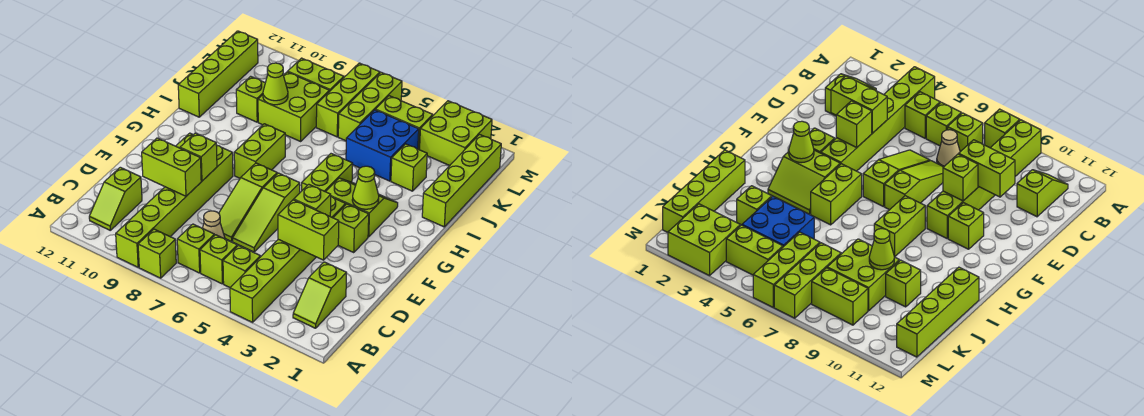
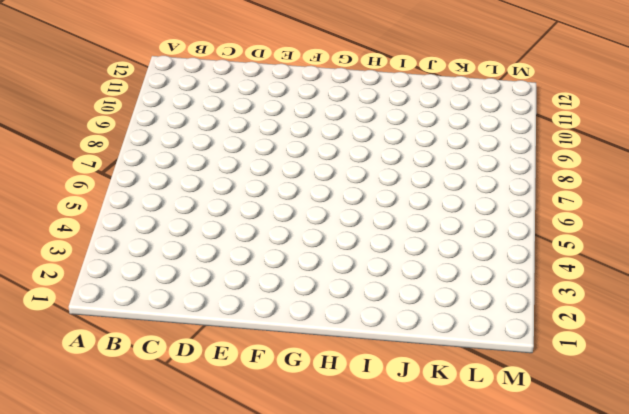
none -> lime 1x6 brick [230,197,346,322]
none -> lime 1x1 brick [138,229,176,278]
none -> lime 1x6 brick [116,145,233,267]
none -> lime 1x2 slope [293,262,347,328]

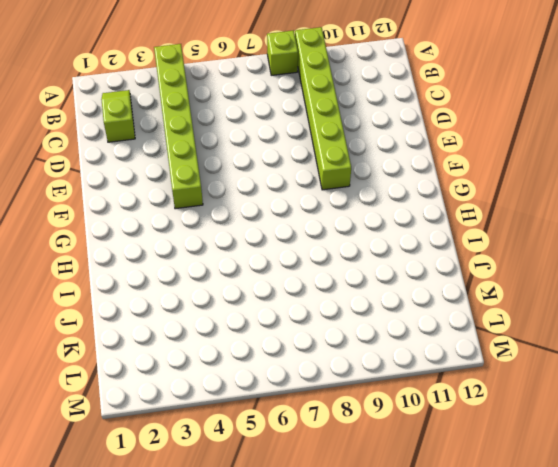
none -> lime 1x1 brick [223,246,260,287]
none -> lime 1x1 brick [200,235,237,284]
none -> lime 1x1 brick [177,224,214,273]
none -> lime 1x2 slope [89,167,142,230]

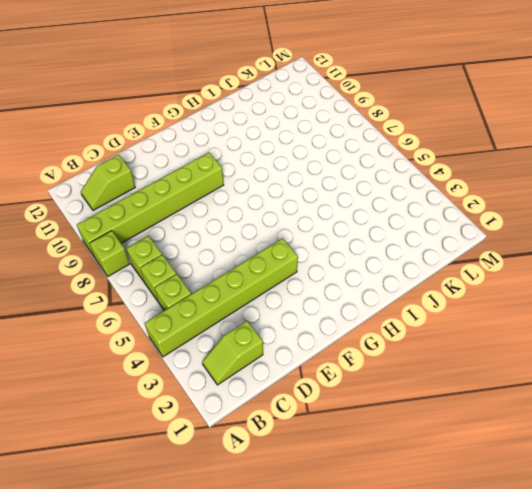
none -> tan 1x1 cone [202,211,225,239]
none -> lime 1x3 slope [233,173,300,252]
none -> lime 1x3 slope [219,163,277,241]
none -> lime 1x1 brick [333,204,369,253]

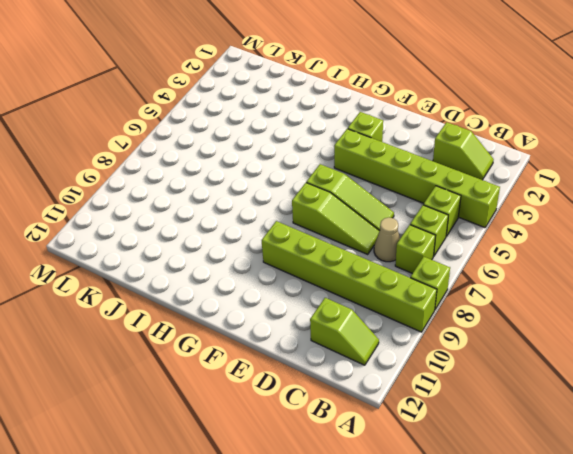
none -> lime 1x1 brick [948,203,984,249]
none -> lime 2x2 slope [326,178,398,237]
none -> lime 1x2 brick [302,154,353,192]
none -> lime 1x2 brick [234,124,285,178]

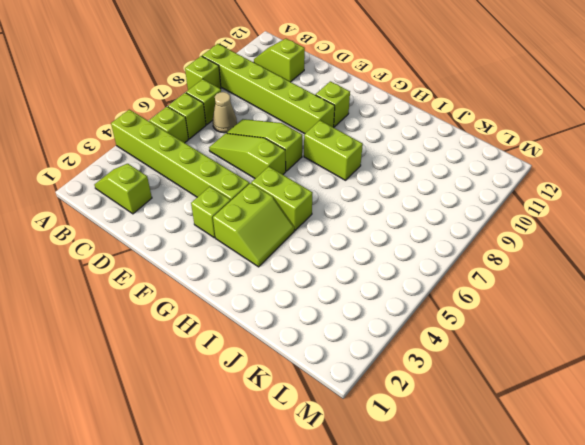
none -> lime 1x4 brick [422,135,501,227]
none -> lime 1x4 brick [178,31,258,117]
none -> lime 1x1 brick [391,144,427,191]
none -> blue 2x2 brick [346,110,419,181]

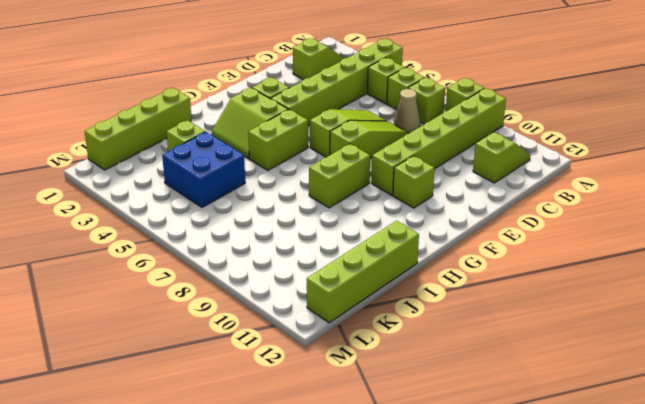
none -> lime 2x2 brick [258,72,329,141]
none -> lime 1x1 brick [236,76,265,122]
none -> lime 1x3 brick [338,72,402,141]
none -> lime 1x3 brick [316,63,380,137]

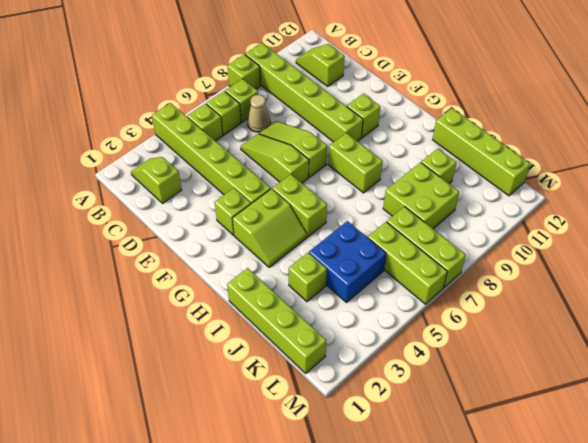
none -> lime 2x2 brick [420,101,492,166]
none -> lime 1x2 brick [375,96,433,150]
none -> lime 1x2 brick [288,58,344,92]
none -> lime 1x2 brick [278,200,339,260]

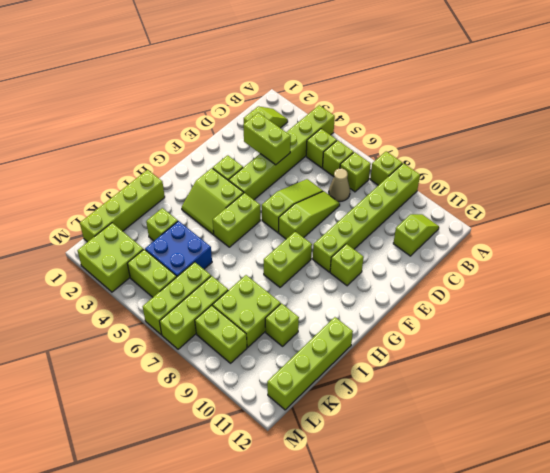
none -> lime 1x2 brick [142,138,201,196]
none -> lime 1x1 brick [294,184,331,216]
none -> lime 1x1 brick [180,133,217,181]
none -> lime 1x1 cone [352,166,379,209]

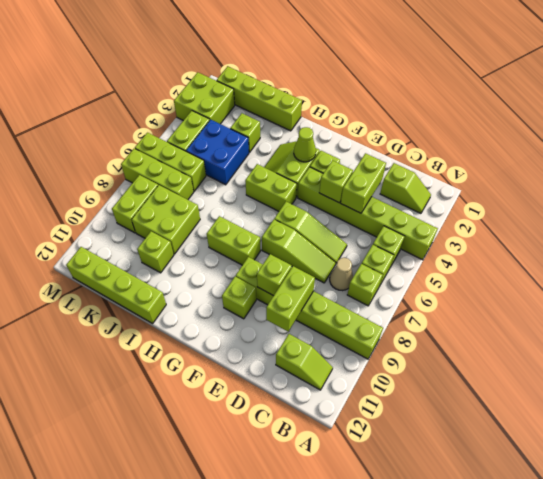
none -> lime 1x1 brick [138,229,176,278]
none -> lime 1x1 cone [263,63,288,105]

